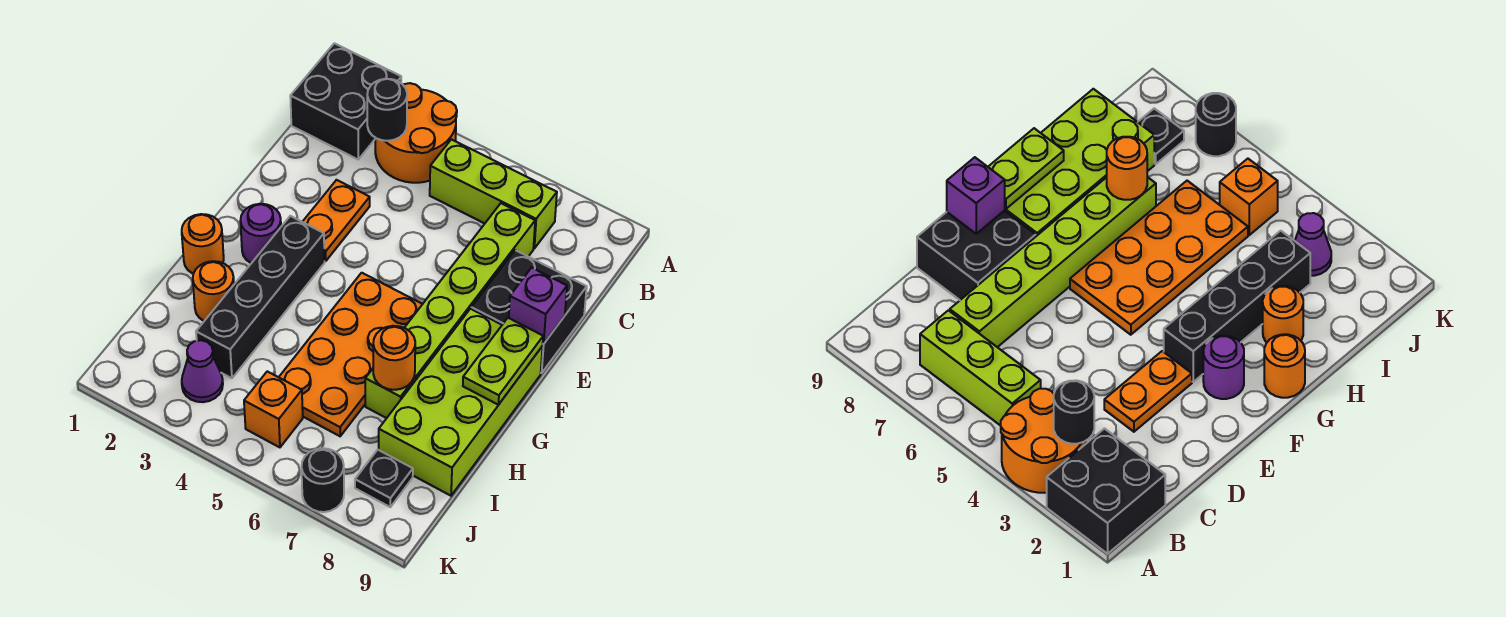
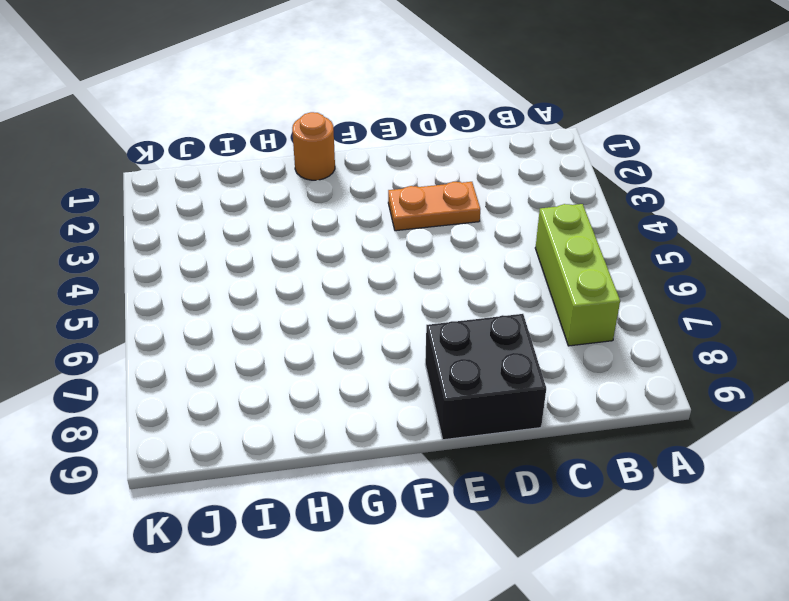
none -> black 2x2 brick [290,43,401,159]
none -> orange 2x2 round brick [375,83,457,183]
none -> lime 1x6 brick [365,203,535,418]

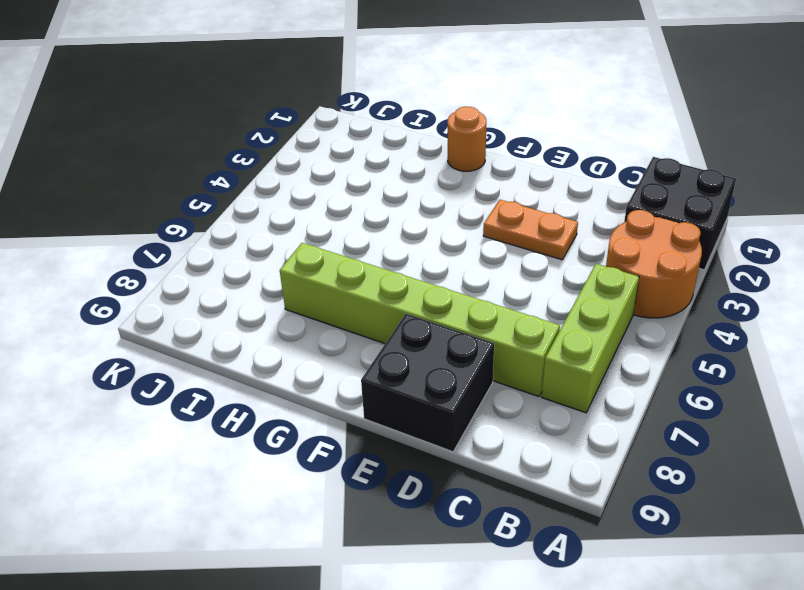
none -> purple 1x1 round brick [240,204,281,263]
none -> black 1x4 brick [196,216,325,378]
none -> orange 2x4 plate [279,273,422,436]

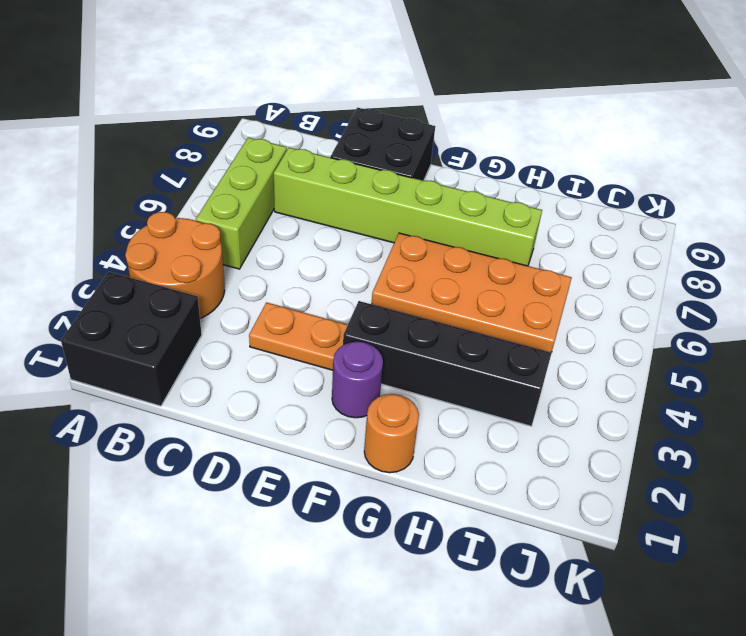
none -> lime 2x4 brick [379,309,543,496]
none -> orange 1x1 round brick [193,261,234,321]
none -> purple 1x1 cone [182,340,223,402]

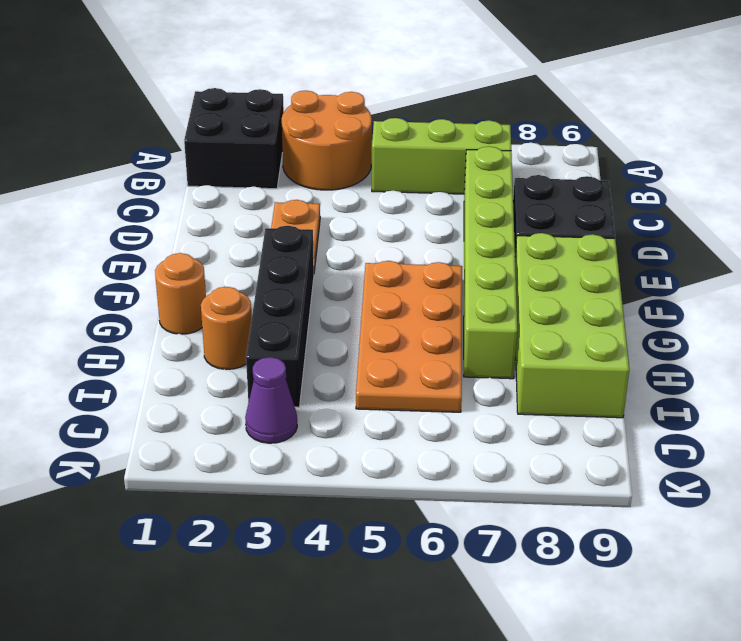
none -> purple 1x1 round brick [240,204,281,263]
none -> orange 1x1 brick [244,371,303,447]
none -> black 1x1 plate [355,450,413,507]

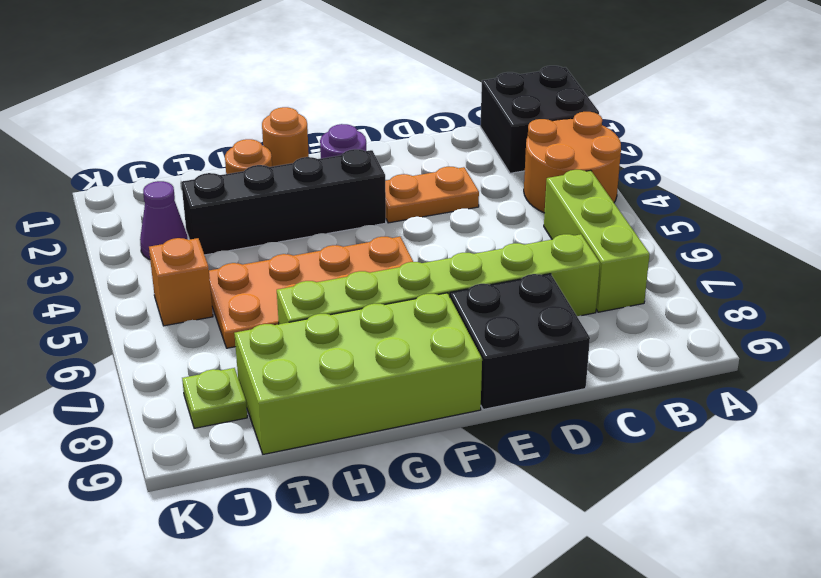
lime 1x1 plate [182,368,247,428] -> black 1x1 plate [355,450,413,507]
none -> black 1x1 round brick [301,448,344,512]
none -> black 1x1 round brick [367,79,407,141]
none -> purple 1x1 brick [509,268,567,344]

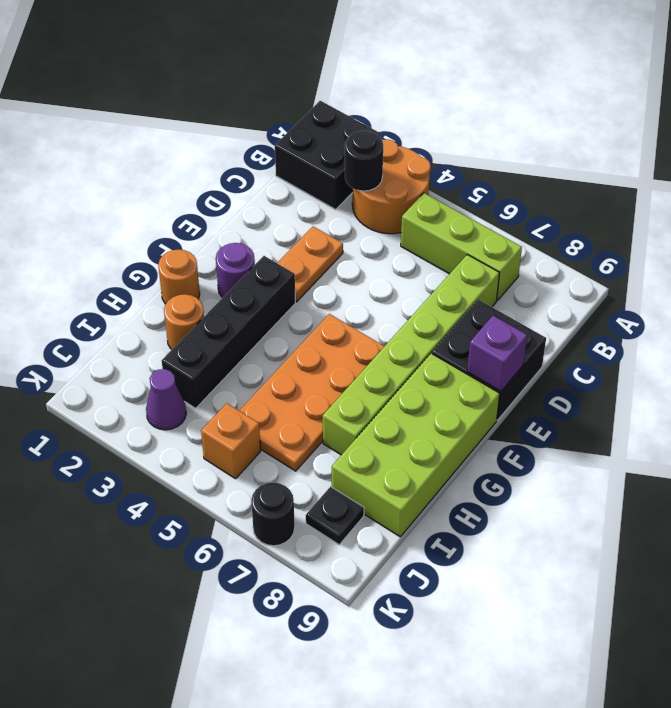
none -> lime 1x2 plate [463,318,543,405]
none -> orange 1x1 round brick [373,326,415,390]

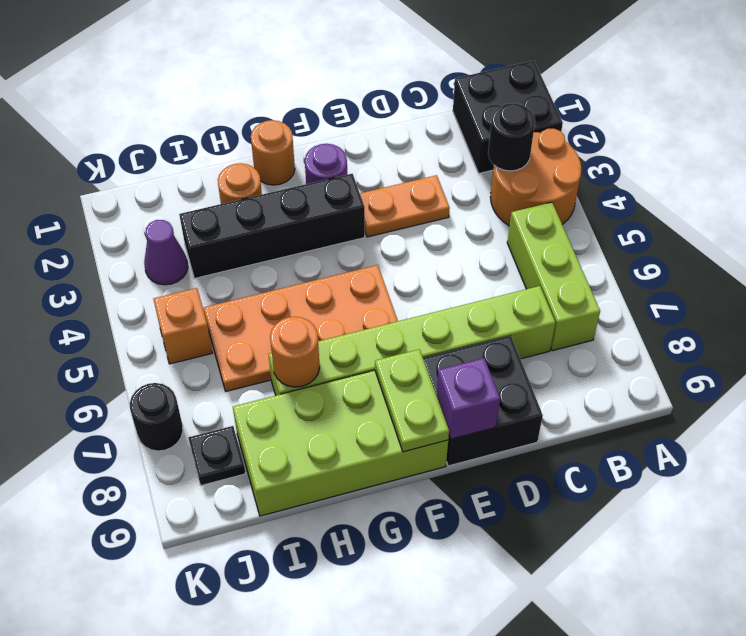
lime 1x2 plate [375,349,449,452] -> lime 1x2 plate turned to [463,318,543,405]

